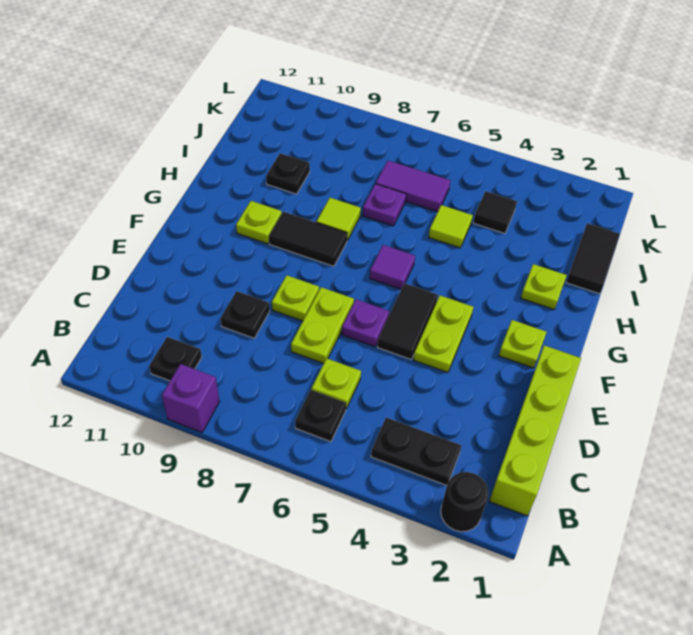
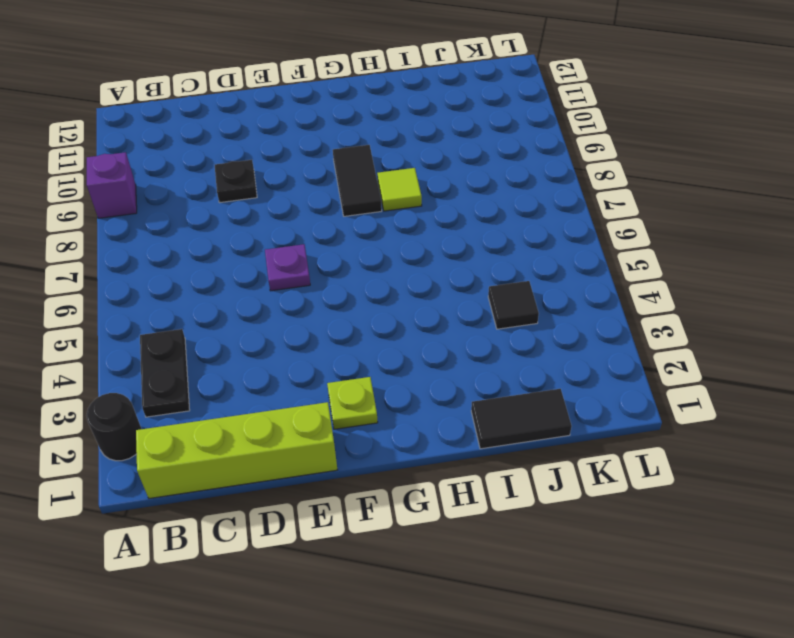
none -> black 1x1 plate [295,390,346,442]
none -> black 1x1 plate [149,337,202,381]
none -> lime 1x1 plate [311,358,361,409]

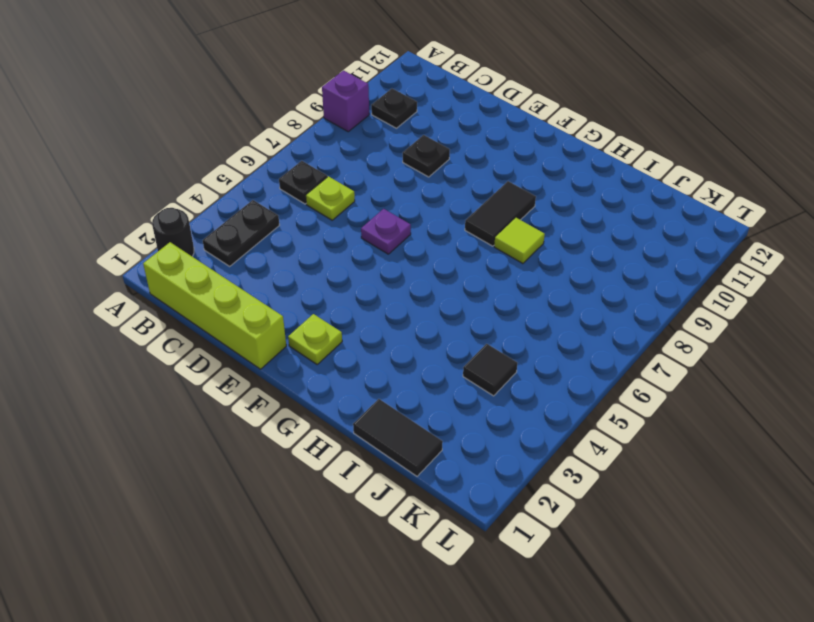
none -> lime 1x2 plate [291,287,354,364]
none -> lime 1x2 plate [413,295,473,372]
none -> black 1x2 tile [377,283,438,359]

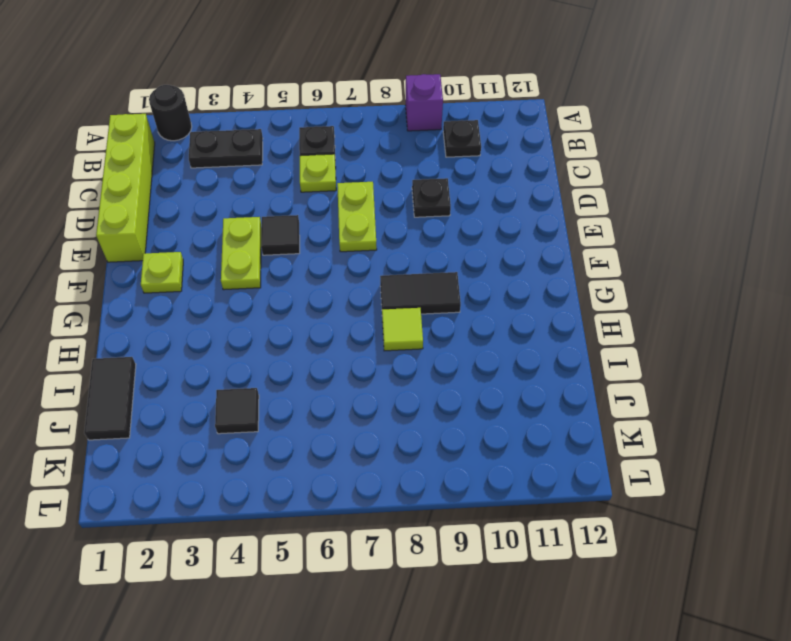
black 1x1 tile [261,215,300,255] -> black 1x2 tile [377,283,438,359]
none -> purple 1x1 plate [342,299,389,347]
none -> lime 1x1 plate [272,275,319,321]
none -> purple 1x1 tile [370,245,415,289]

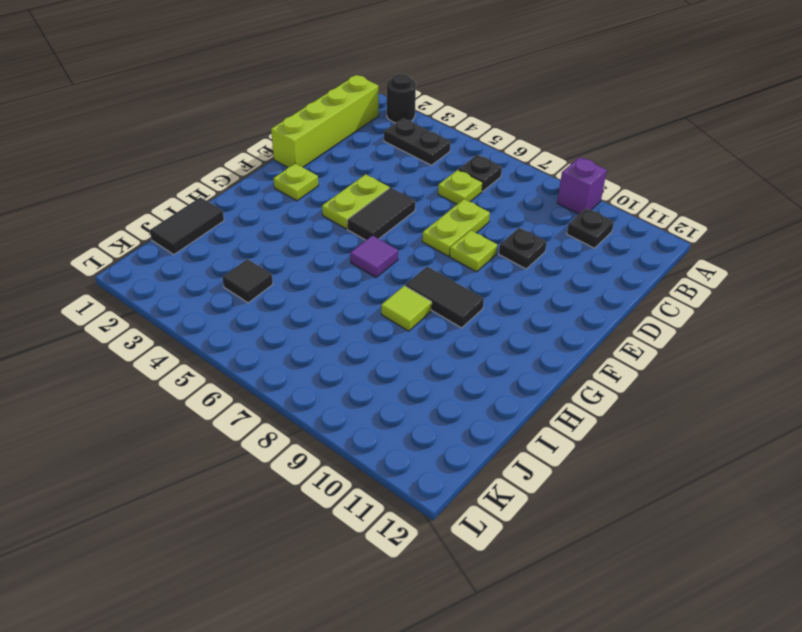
none -> purple 1x1 plate [342,299,389,347]
none -> lime 1x1 plate [236,201,282,244]
none -> lime 1x1 plate [521,264,567,309]

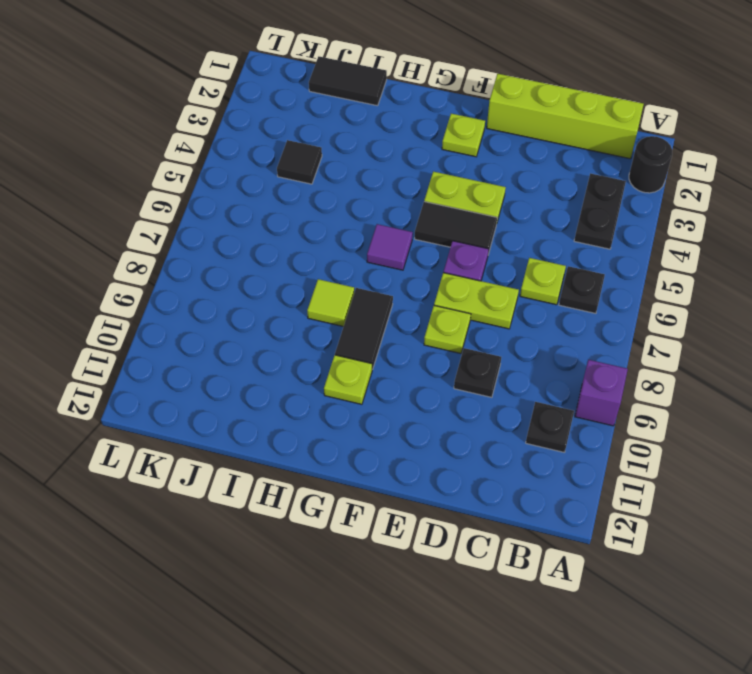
none -> lime 1x1 plate [521,264,567,309]
none -> lime 1x1 tile [429,205,473,248]
none -> purple 1x1 plate [363,184,406,226]

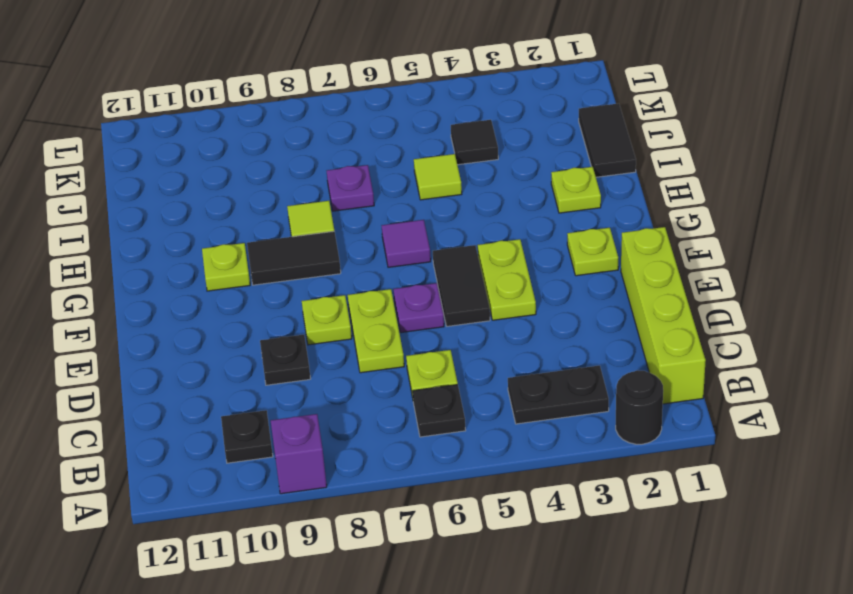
none -> black 1x1 plate [266,153,310,194]
none -> purple 1x2 tile [376,161,451,212]

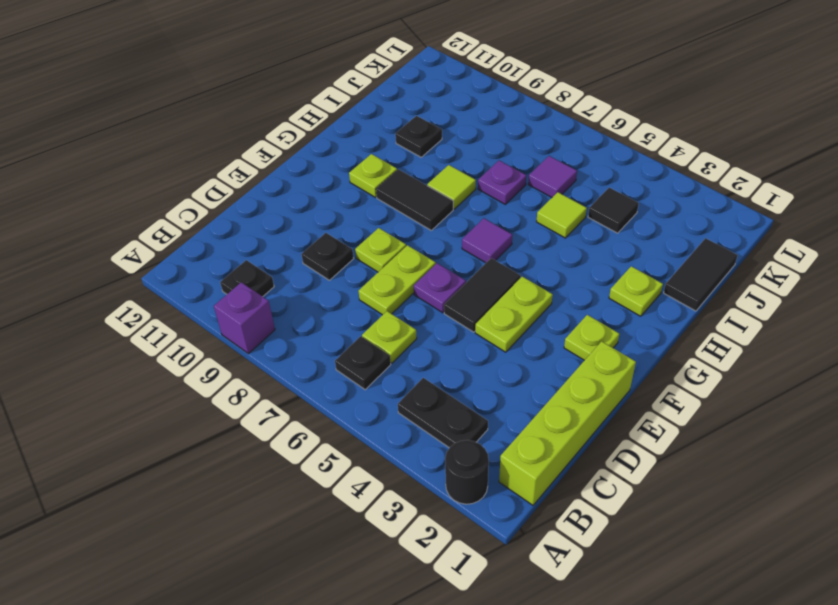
purple 1x1 tile [528,156,577,197] -> purple 1x2 tile [376,161,451,212]

